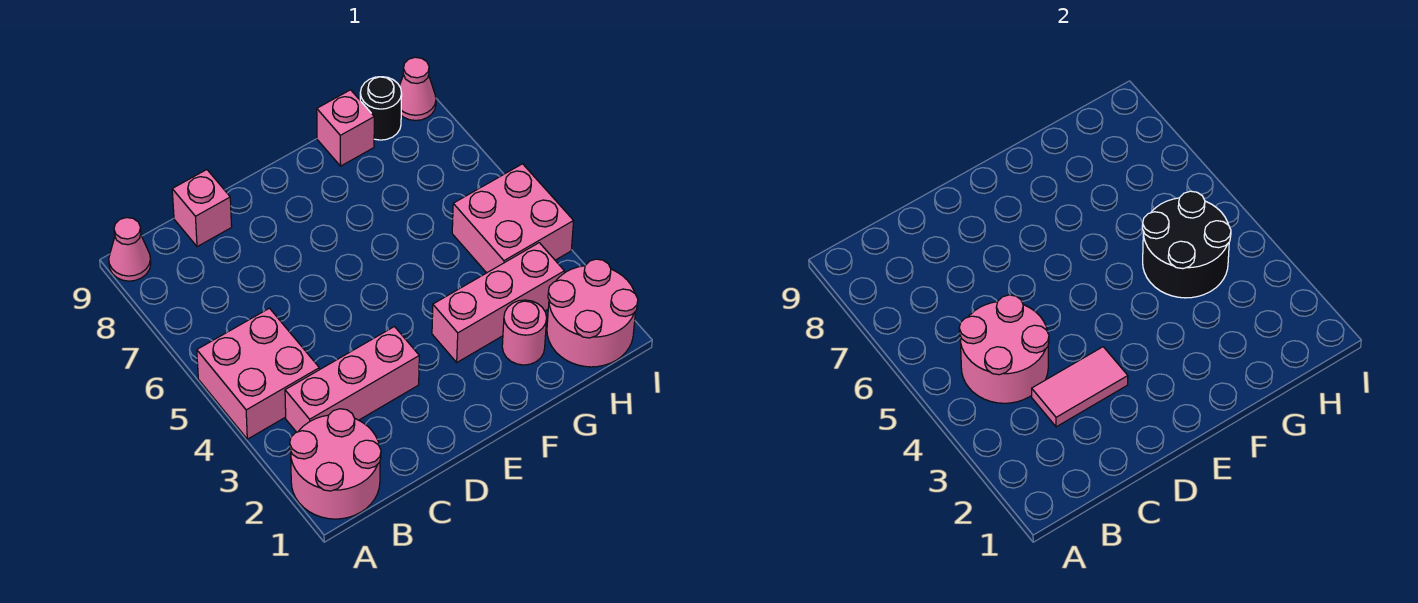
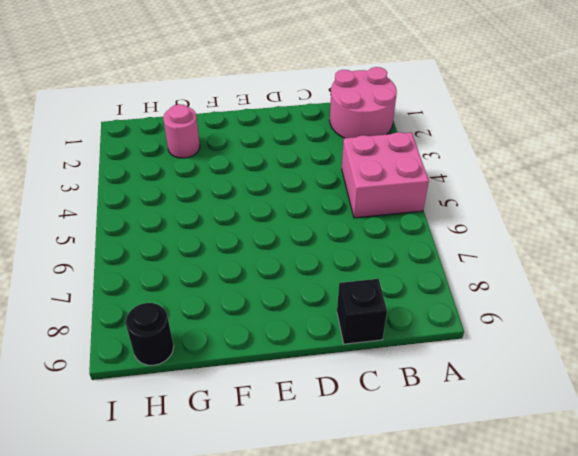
black 1x1 brick [337,279,387,344] -> pink 1x1 brick [172,170,232,247]
none -> pink 1x1 cone [109,218,151,281]
none -> pink 1x3 brick [285,327,419,432]
none -> pink 1x3 brick [432,243,564,362]

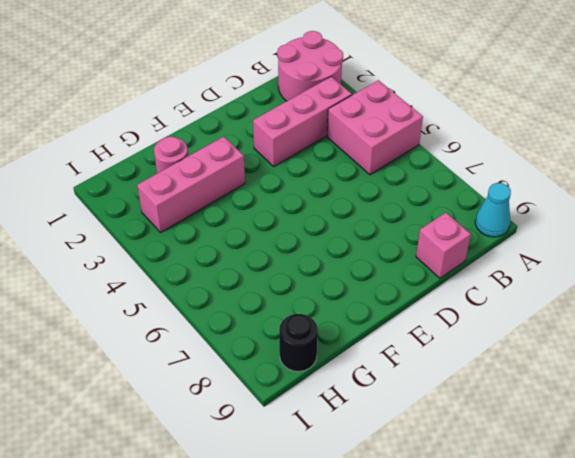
cyan 1x1 cone [475,183,511,237] -> pink 1x1 cone [109,218,151,281]
none -> pink 1x1 brick [317,90,374,166]
none -> pink 2x2 round brick [547,259,638,367]
none -> pink 2x2 brick [452,164,574,273]

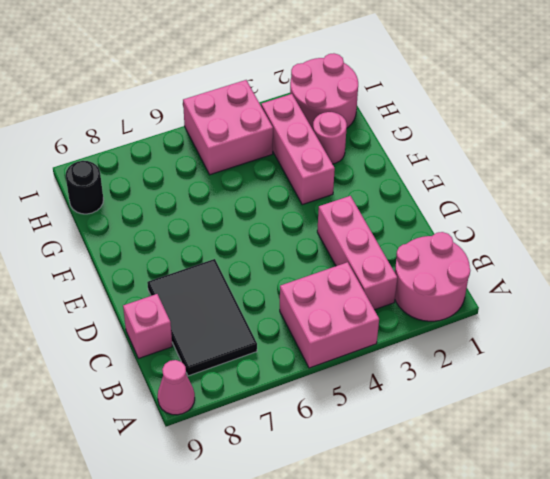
black 2x3 tile [147,259,257,376] -> none
none -> pink 1x1 brick [317,90,374,166]
none -> pink 1x1 cone [400,57,436,120]
none -> pink 2x2 round brick [959,295,1049,403]

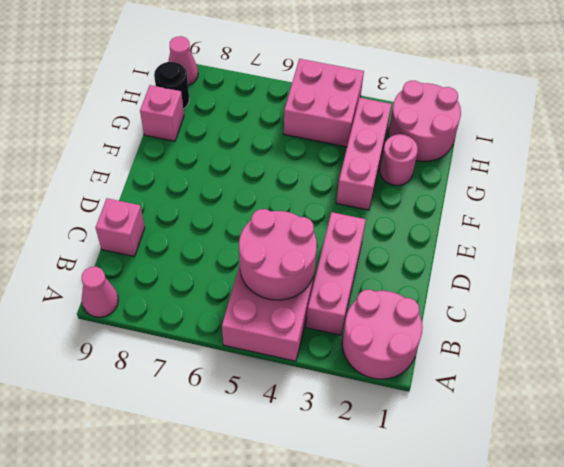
none -> pink 1x2 tile [1032,347,1128,427]
none -> black 2x2 round brick [1143,191,1231,298]

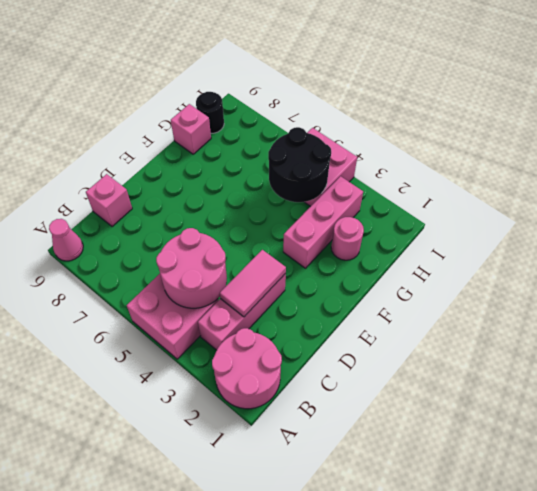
none -> pink 2x2 round brick [547,259,638,367]
none -> pink 1x1 cone [400,57,436,120]

